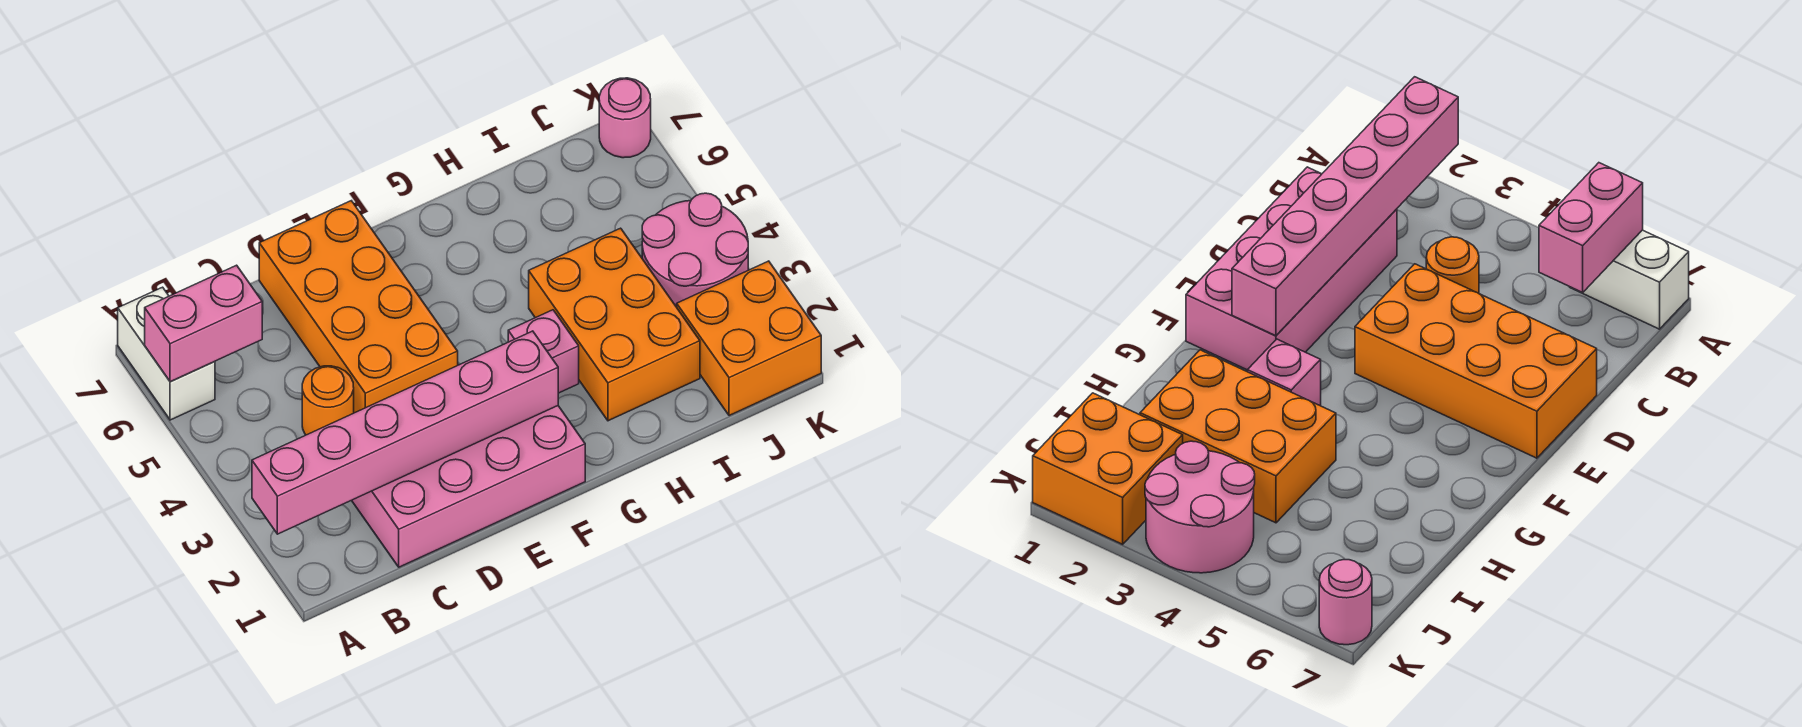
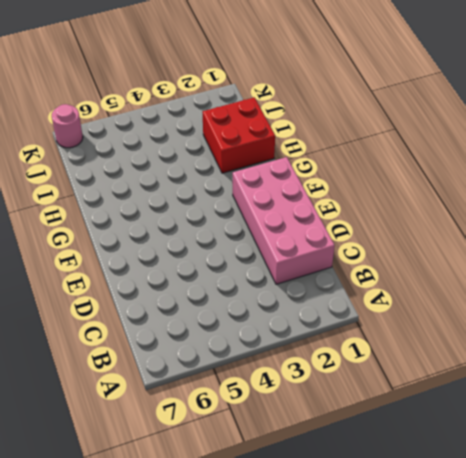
red 2x2 brick [203,97,275,173] -> orange 2x3 brick [529,228,700,421]
none -> white 1x2 brick [118,287,215,420]
none -> orange 1x1 round brick [302,366,354,435]

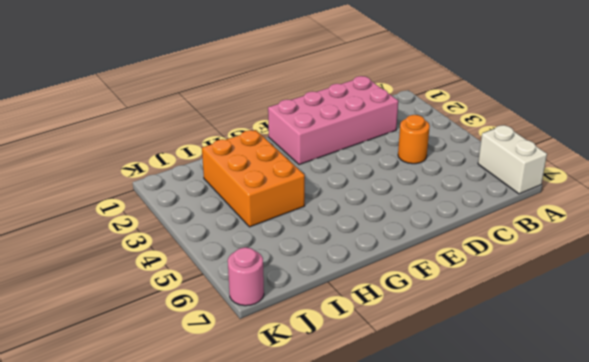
none -> orange 2x4 brick [259,201,458,413]
none -> pink 1x1 brick [508,310,579,393]

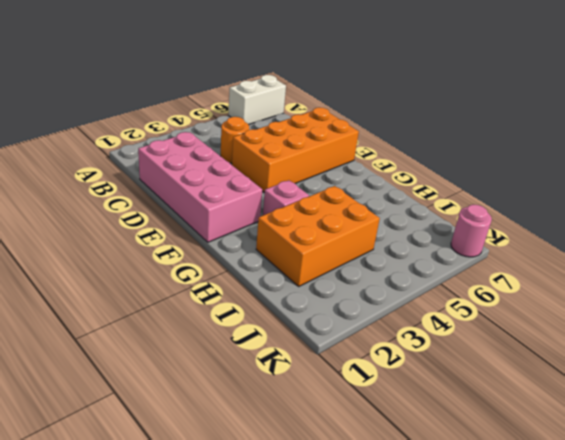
none -> orange 2x2 brick [677,261,821,416]
none -> pink 2x2 round brick [642,193,748,307]

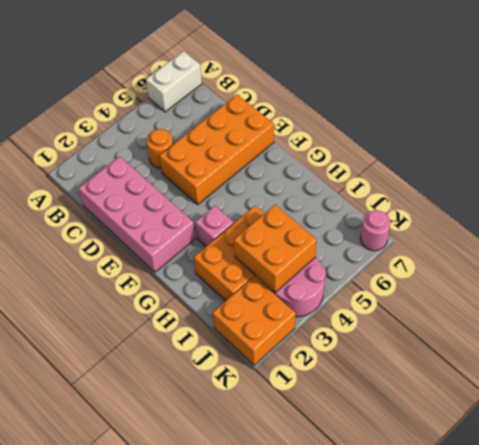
orange 2x2 brick [234,205,317,293] -> none
none -> pink 1x6 brick [252,331,558,534]
none -> pink 1x2 brick [145,265,262,382]

